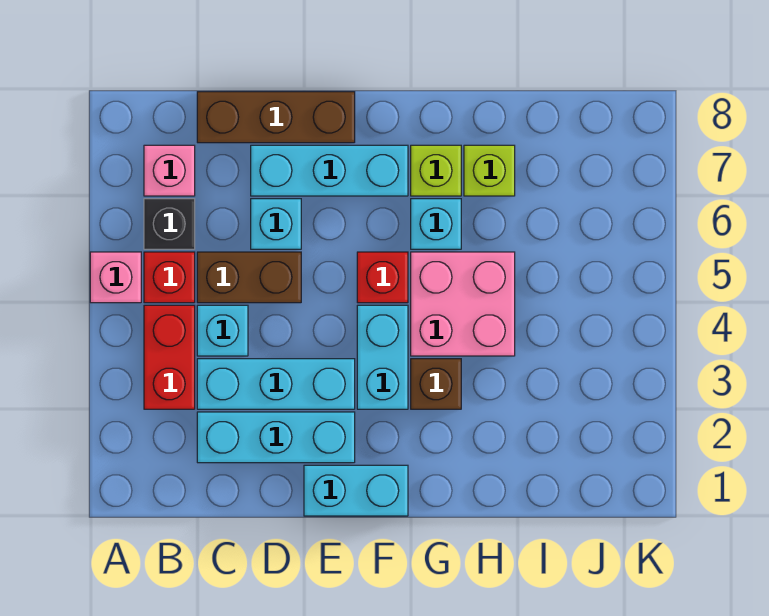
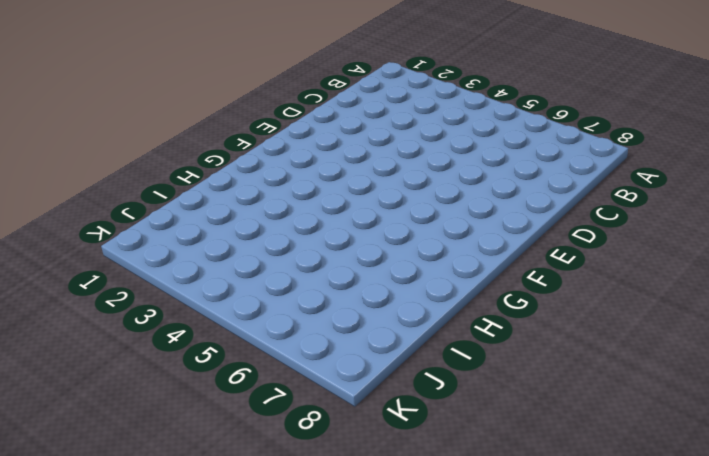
none -> pink 1x1 brick [90,252,141,303]
none -> red 1x2 brick [144,305,195,409]
none -> red 1x1 brick [144,252,195,303]

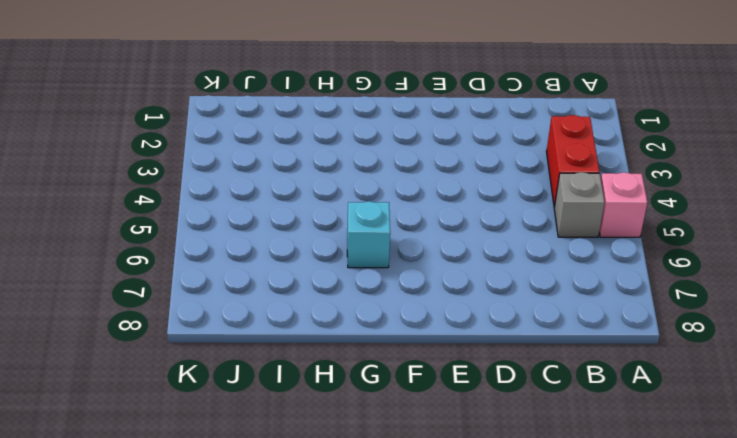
grey 1x1 brick [554,172,605,237] -> red 1x1 brick [144,252,195,303]
none -> black 1x1 brick [144,199,195,249]
none -> pink 1x1 brick [144,145,195,196]
none -> cyan 1x3 brick [197,412,355,463]

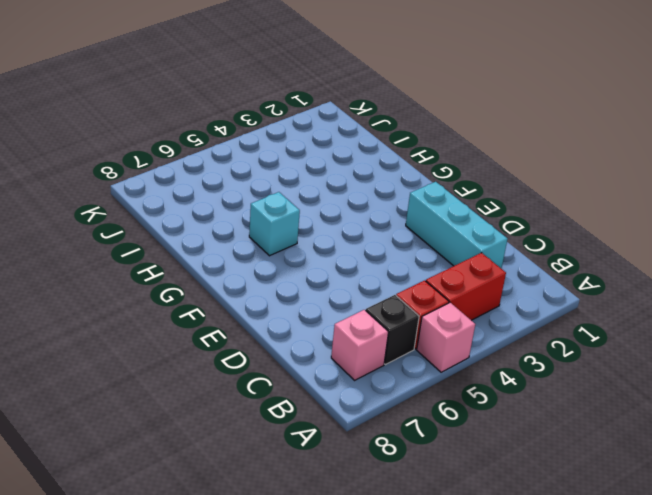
none -> cyan 1x3 brick [197,359,355,409]
none -> cyan 1x1 brick [197,305,248,356]
none -> brown 1x2 brick [197,252,301,303]

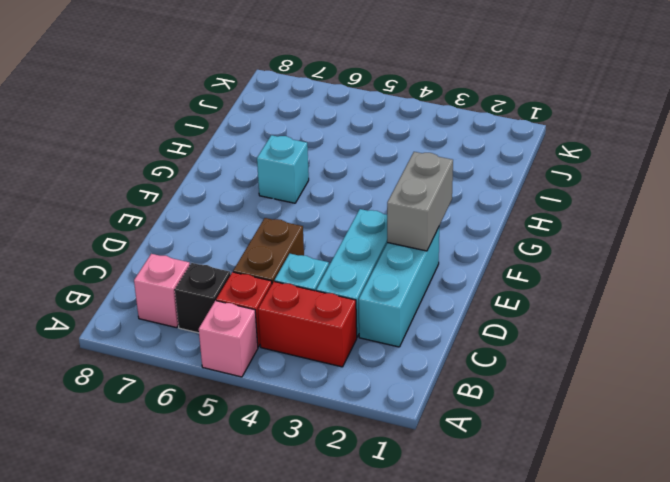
grey 1x2 brick [387,152,453,251] -> none
none -> brown 1x3 brick [197,92,355,143]
none -> cyan 1x1 brick [251,199,301,249]
none -> cyan 1x3 brick [251,145,408,196]

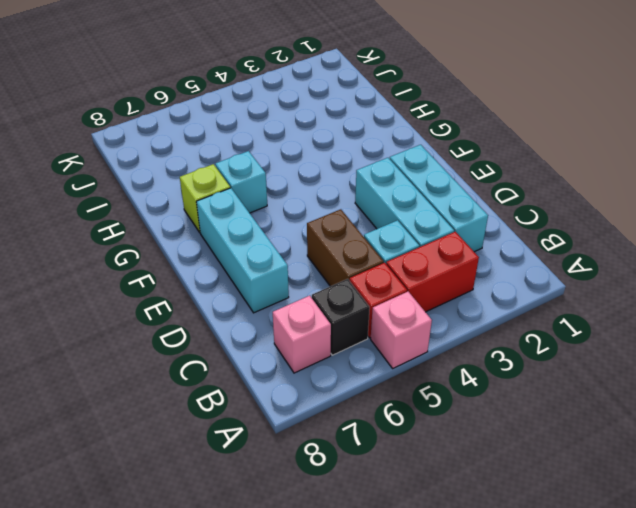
none -> brown 1x3 brick [197,92,355,143]
none -> cyan 1x1 brick [251,199,301,249]
none -> cyan 1x2 brick [304,465,408,516]

